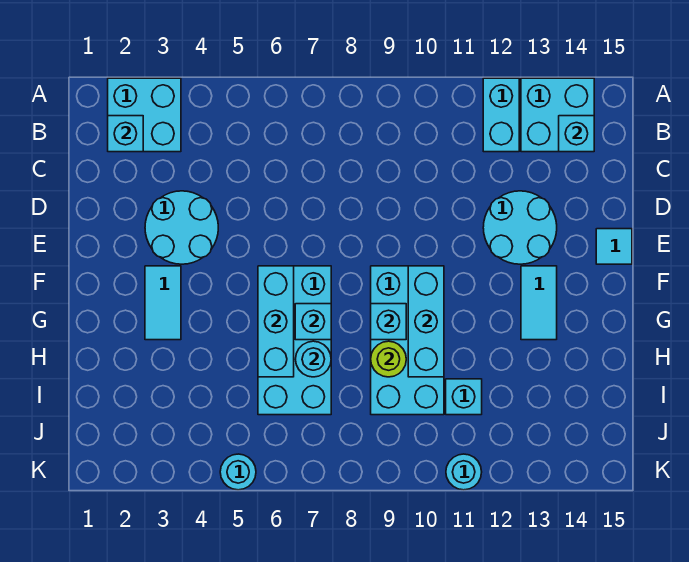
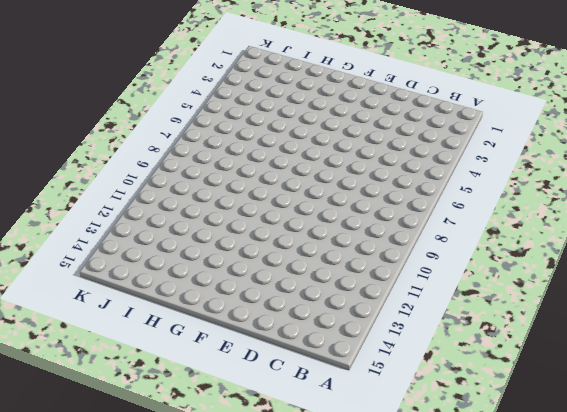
none -> cyan 2x2 brick [108,78,181,152]
none -> cyan 1x2 brick [483,78,519,152]
none -> cyan 2x2 brick [521,78,594,152]

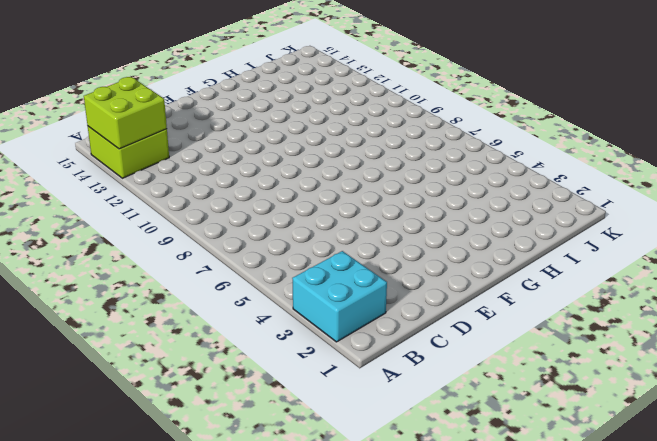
lime 2x2 brick [88,126,169,178] -> cyan 2x2 brick [521,78,594,152]
lime 2x2 brick [84,77,167,149] -> cyan 1x1 brick [559,116,594,152]
none -> cyan 1x2 brick [483,78,519,152]
none -> cyan 2x2 round brick [145,191,218,264]
none -> cyan 2x2 round brick [483,191,557,264]

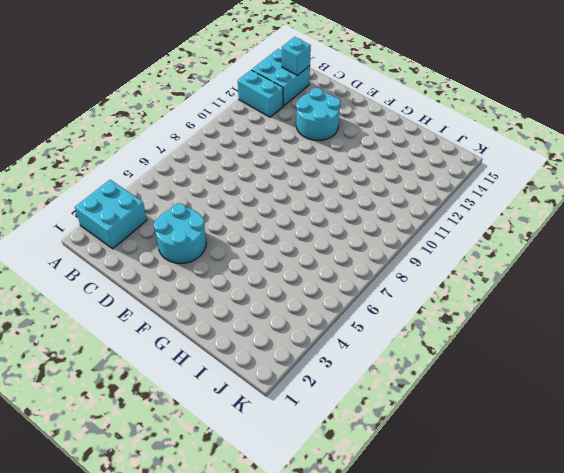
none -> cyan 1x1 tile [596,229,632,264]
none -> cyan 1x2 tile [145,266,181,340]
none -> cyan 2x4 brick [258,266,331,415]

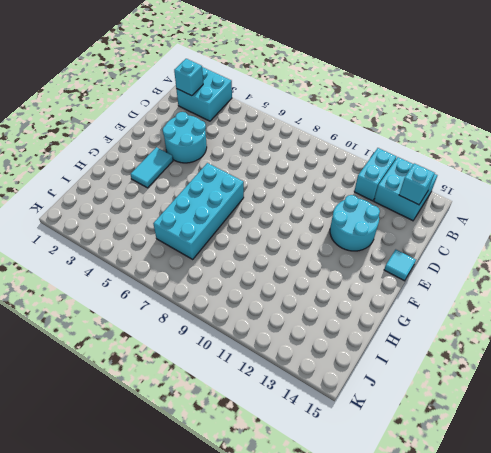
none -> cyan 2x4 brick [371,266,444,415]
none -> cyan 1x2 tile [521,266,557,340]
none -> cyan 1x1 brick [446,379,482,415]

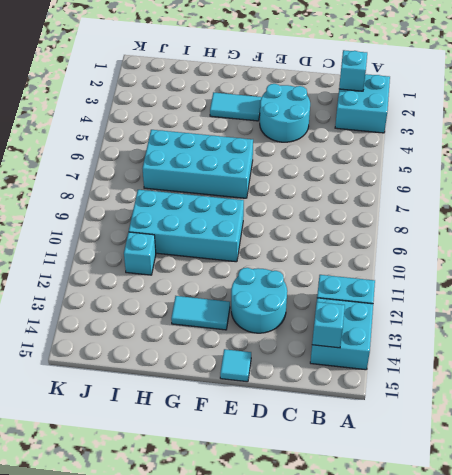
none -> cyan 1x1 round brick [220,454,256,490]
none -> cyan 1x1 round brick [446,454,482,490]
none -> cyan 1x3 brick [258,266,294,377]

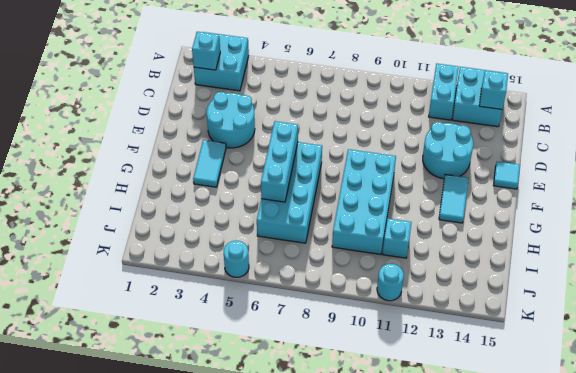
none -> cyan 1x3 brick [408,266,444,377]
none -> cyan 1x1 brick [295,304,331,340]
none -> cyan 1x1 brick [371,304,406,340]

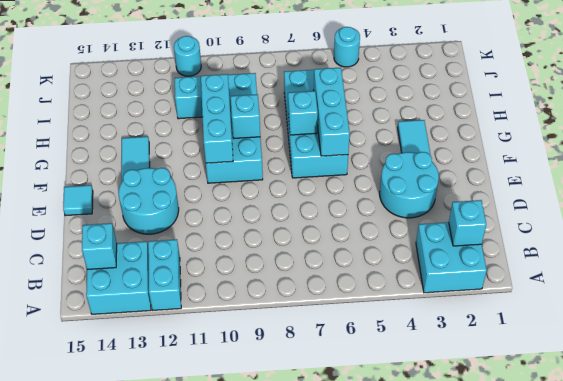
none -> cyan 1x1 round brick [296,341,331,377]
none -> lime 1x1 round brick [371,341,406,377]

